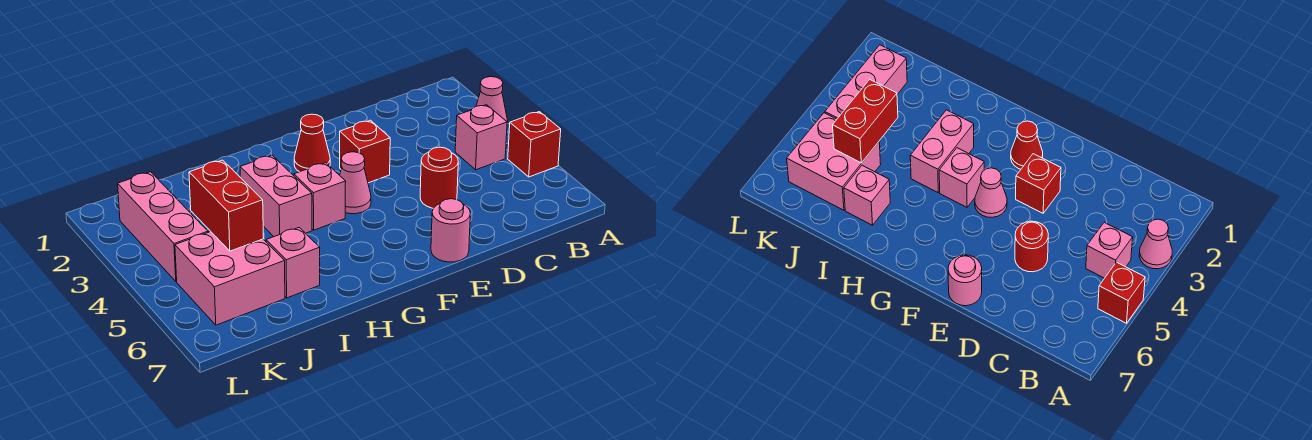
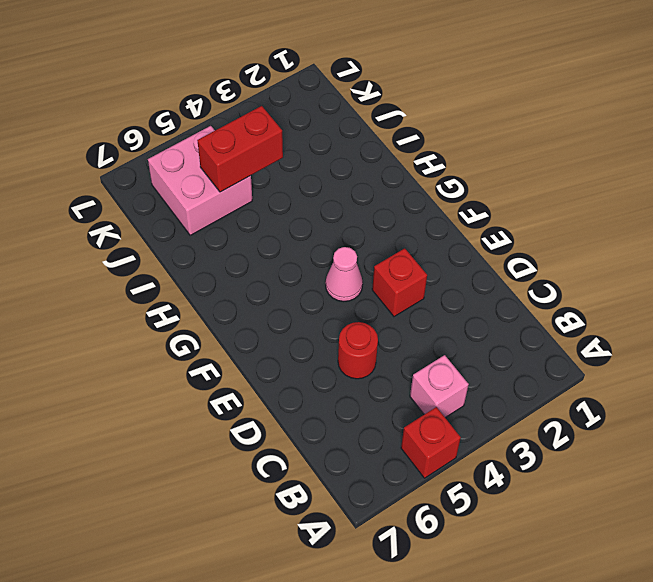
none -> pink 1x1 cone [476,77,508,123]
none -> pink 1x1 round brick [431,199,470,262]
none -> red 1x1 cone [294,114,330,172]

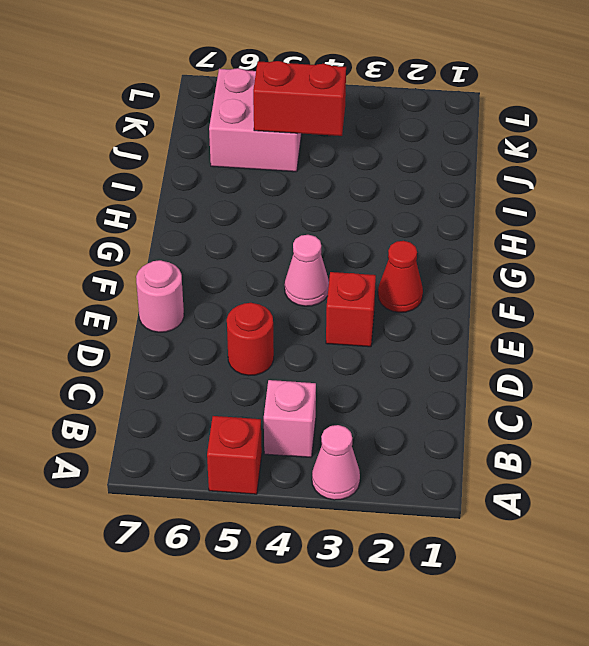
none -> pink 1x1 brick [294,163,346,230]
none -> pink 1x2 brick [240,155,312,237]
none -> pink 1x1 brick [266,227,320,298]

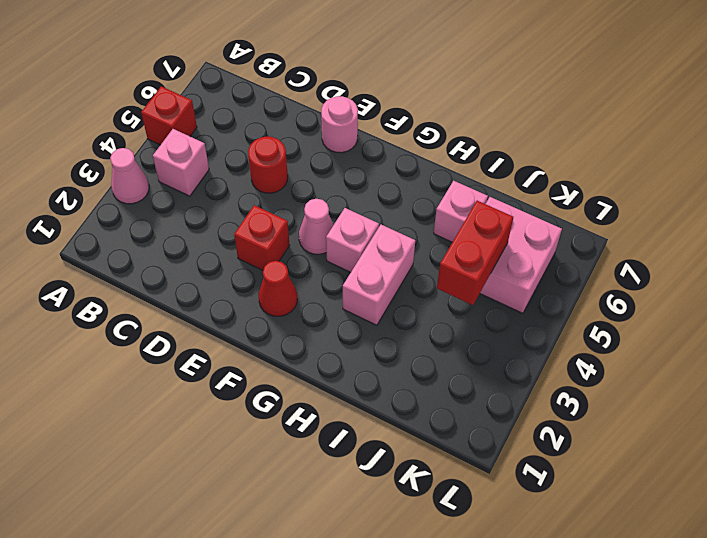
none -> pink 1x3 brick [118,172,208,281]

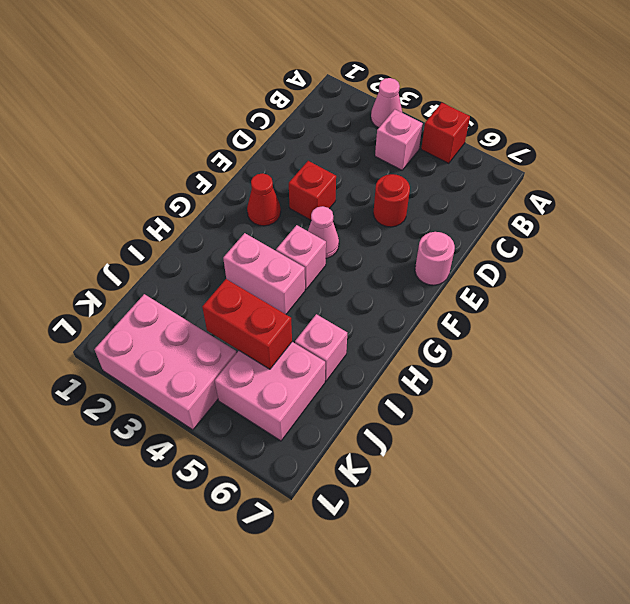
pink 2x3 brick [94,294,236,430] -> pink 1x3 brick [118,172,208,281]

